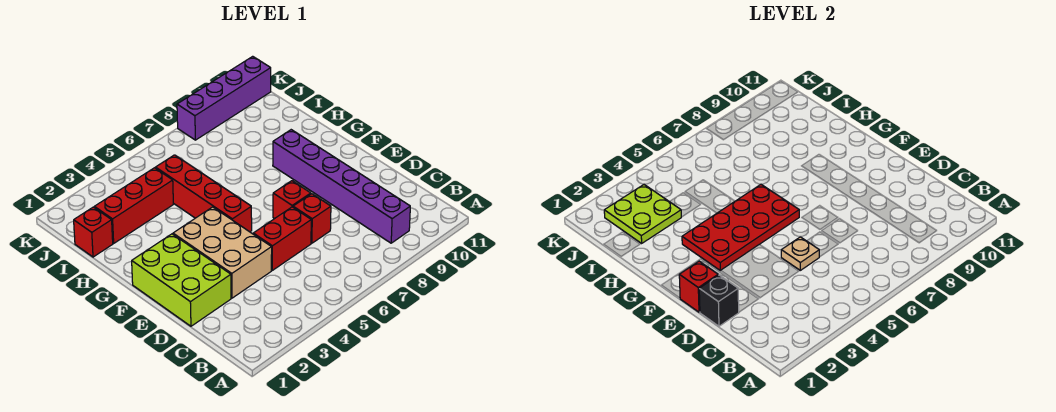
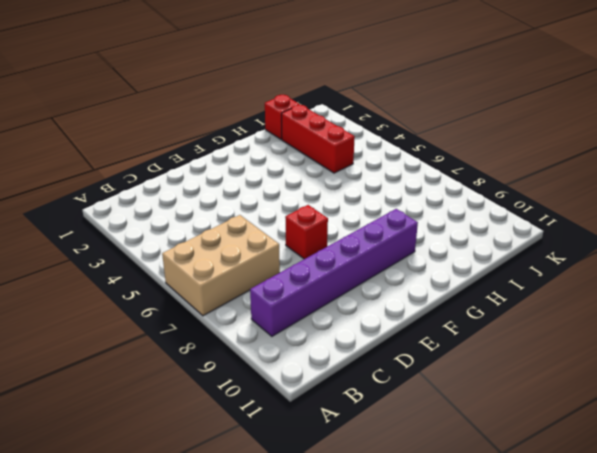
tan 2x3 brick [162,215,280,316] -> tan 2x3 brick moved to [173,207,272,298]
none -> lime 2x3 brick [132,234,231,326]
none -> red 1x2 brick [253,207,311,270]
none -> red 1x1 brick [293,194,331,243]

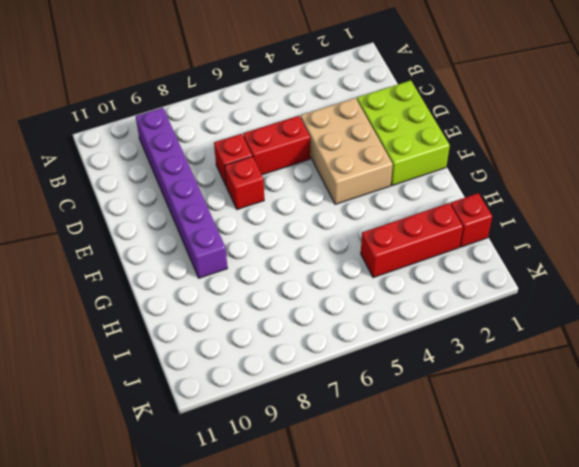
none -> red 1x4 brick [156,155,252,232]
none -> purple 1x4 brick [177,56,271,140]
none -> black 1x1 brick [699,275,739,326]

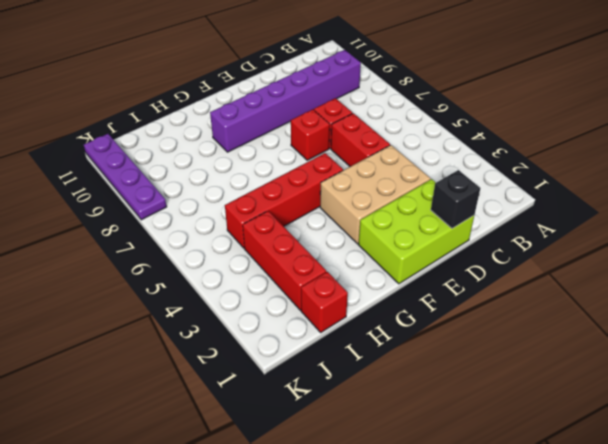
purple 1x4 plate [84,134,167,220] -> purple 1x4 brick [177,56,271,140]
none -> tan 1x1 plate [781,237,819,270]
none -> red 1x1 brick [679,261,718,312]
none -> red 2x4 plate [682,185,799,271]

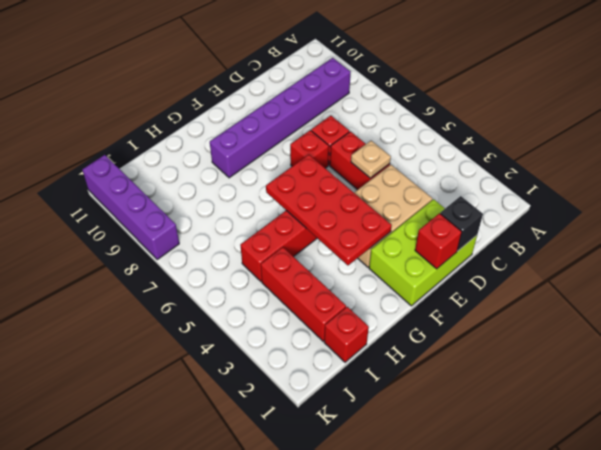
none -> lime 2x2 plate [604,185,681,243]

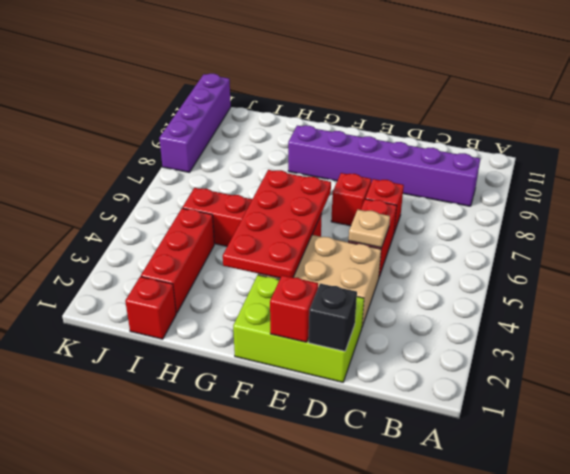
none -> lime 2x2 plate [604,185,681,243]

